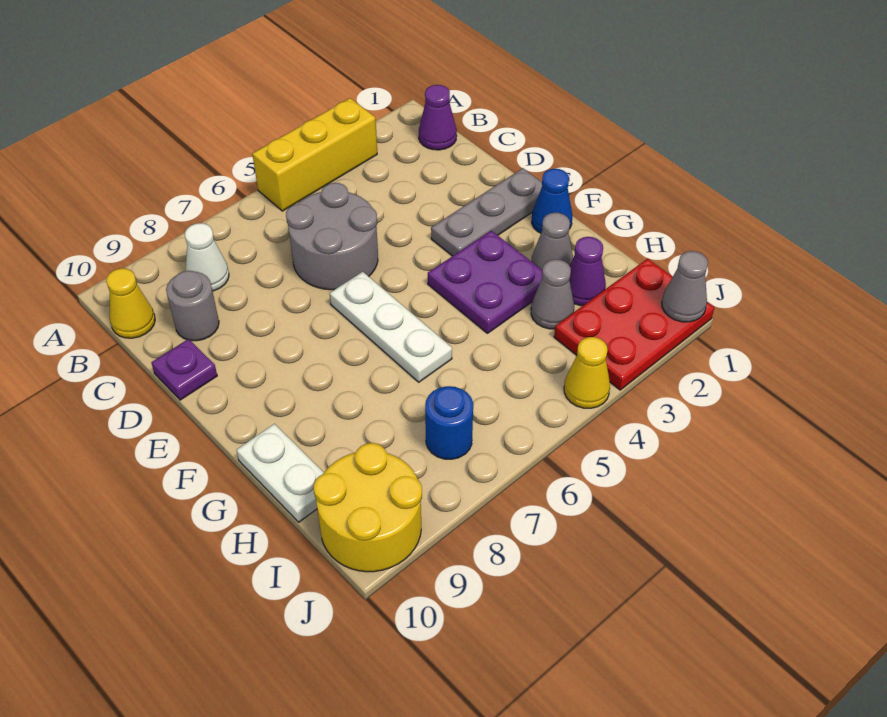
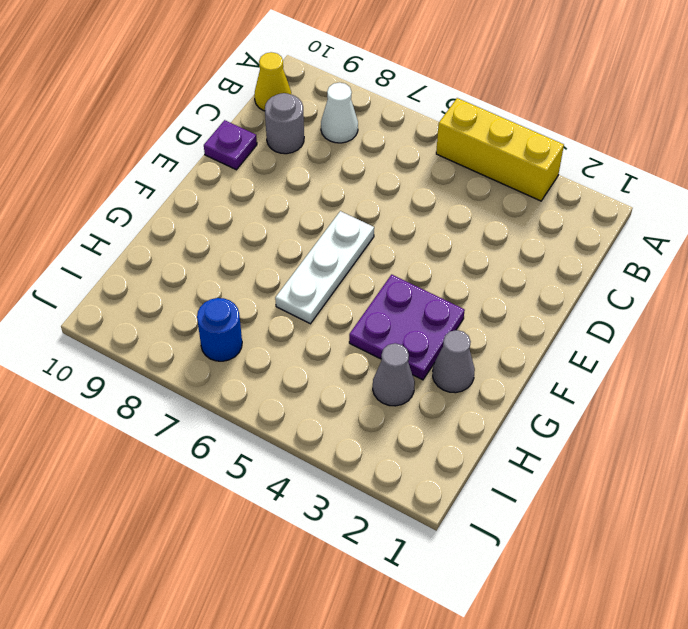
none -> purple 1x1 cone [419,85,457,150]
none -> grey 2x2 round brick [286,183,378,290]
none -> grey 1x3 plate [431,168,542,256]

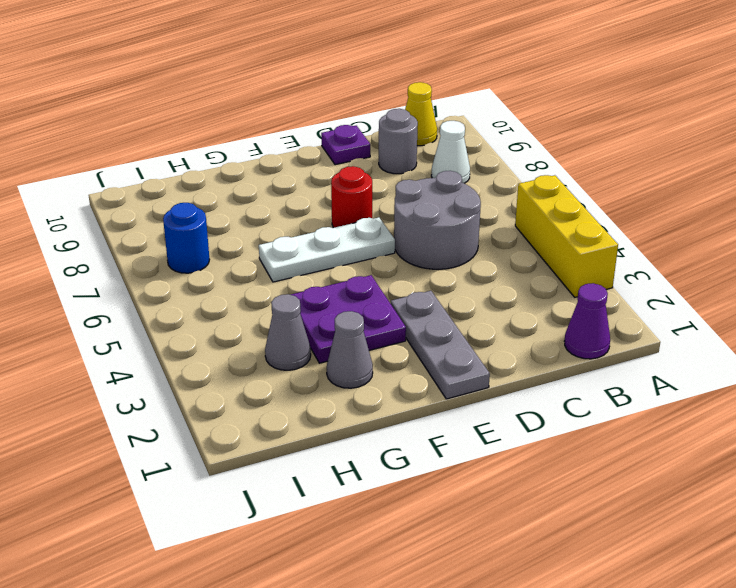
red 1x1 round brick [331,166,372,228] -> none
none -> blue 1x1 cone [532,169,572,233]
none -> white 1x2 plate [236,424,324,522]
none -> purple 1x1 cone [569,237,606,306]

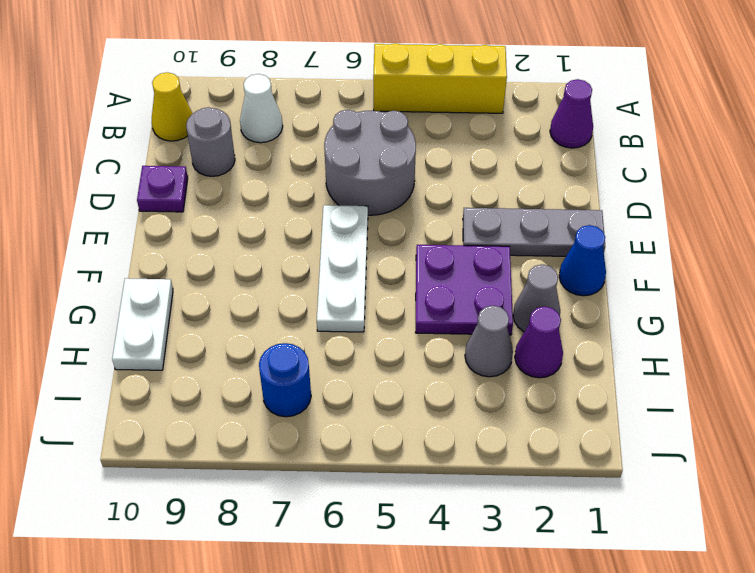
none -> red 2x3 plate [554,259,714,390]
none -> yellow 2x2 round brick [314,443,422,572]
none -> yellow 1x1 cone [564,337,610,408]

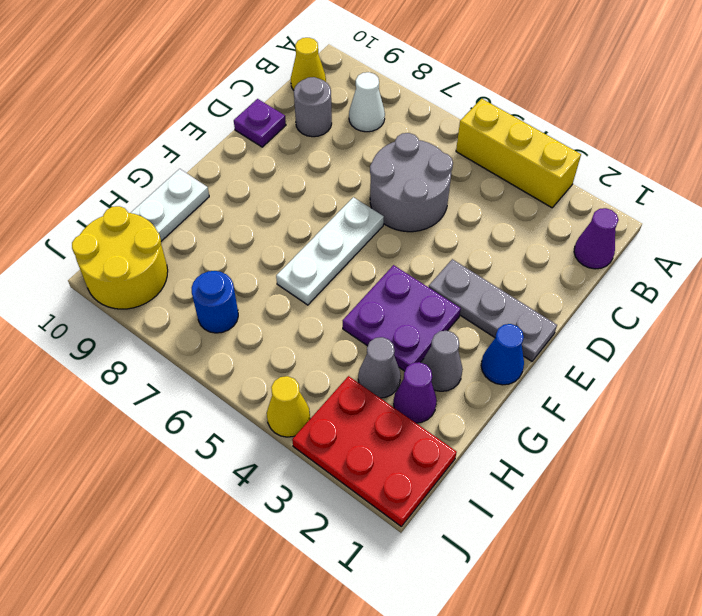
none -> grey 1x1 cone [662,251,708,322]

